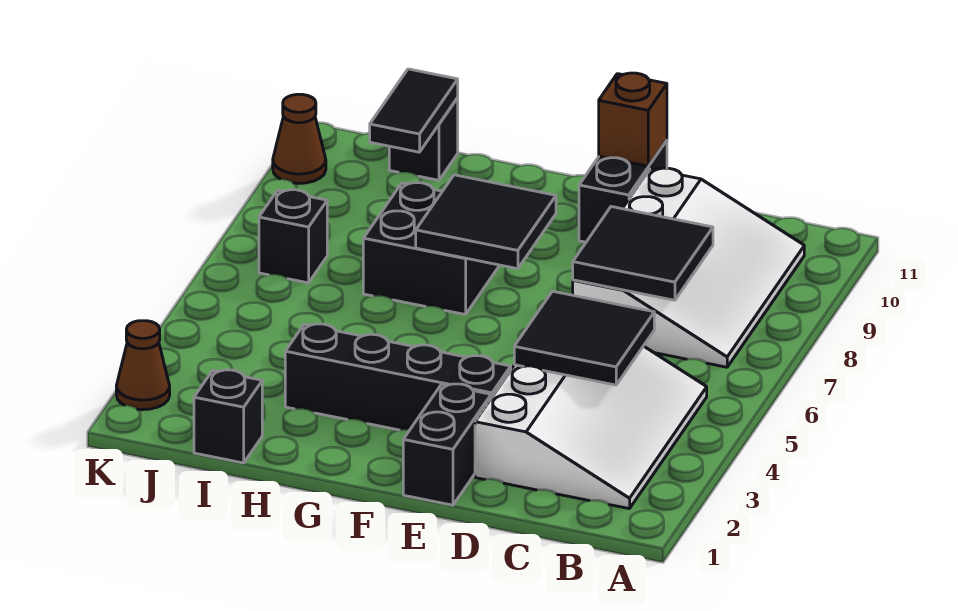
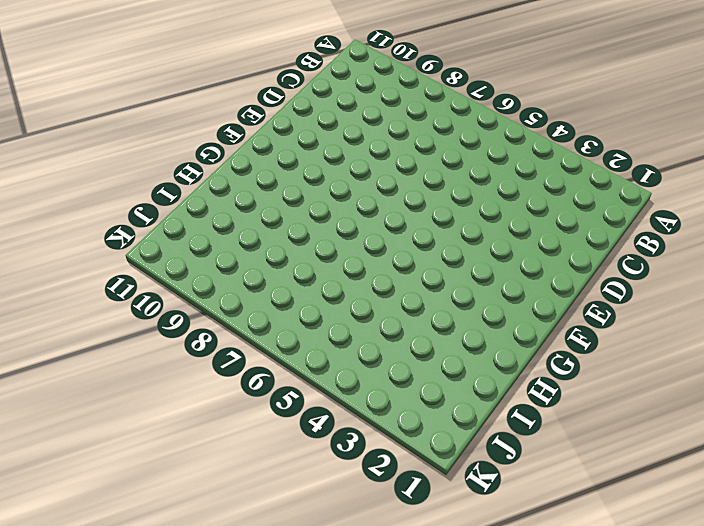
none -> white 3x4 slope [475,346,707,509]
none -> white 3x4 slope [573,168,804,367]
none -> black 1x2 brick [403,384,491,505]

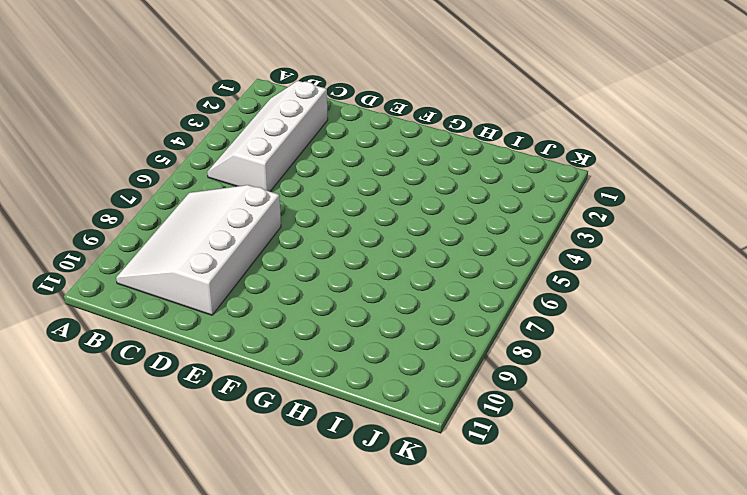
white 2x4 slope [207,81,328,191] -> white 3x4 slope [475,346,707,509]
none -> black 1x2 brick [403,384,491,505]
none -> black 1x4 brick [285,324,511,430]
none -> black 1x2 brick [579,140,667,242]

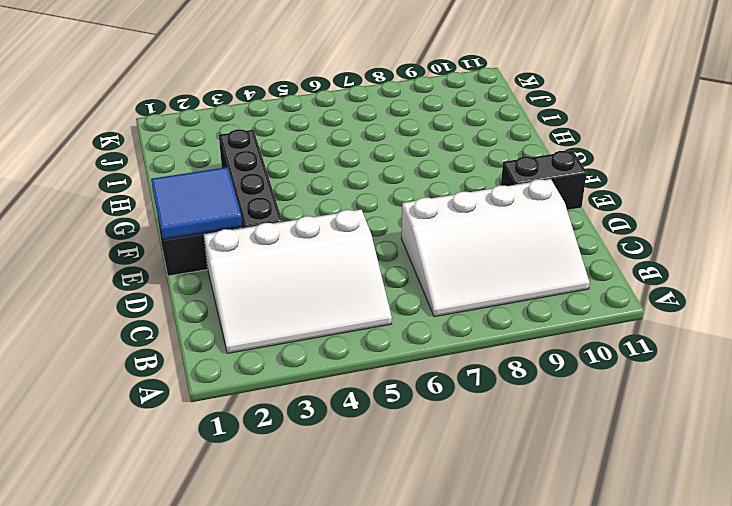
blue 2x2 tile [151,167,242,239] -> none
none -> black 2x2 brick [363,182,500,315]
none -> black 1x1 brick [194,370,262,463]
none -> black 1x1 brick [389,98,458,180]

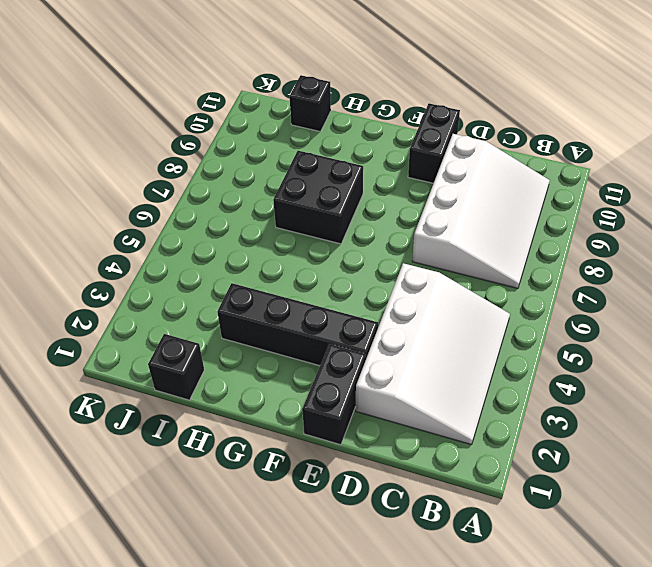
none -> black 1x1 brick [259,190,327,283]
none -> brown 1x1 cone [116,321,170,410]
none -> brown 1x1 cone [273,94,326,183]

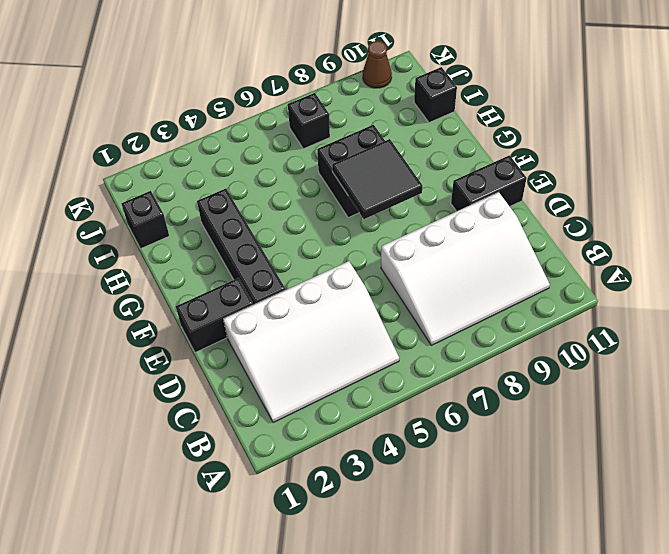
none -> brown 1x1 cone [116,321,170,410]
none -> black 2x2 tile [514,291,654,385]
none -> black 2x2 tile [573,207,713,300]

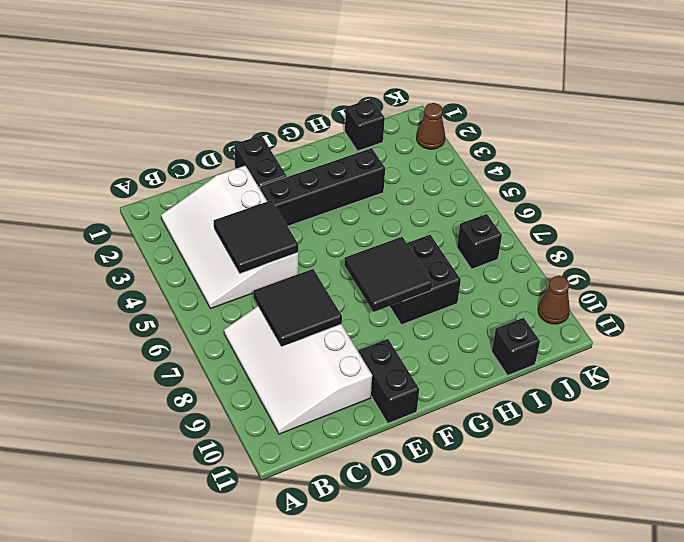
none -> brown 1x1 brick [599,73,667,166]
none -> black 1x2 tile [370,69,458,152]

